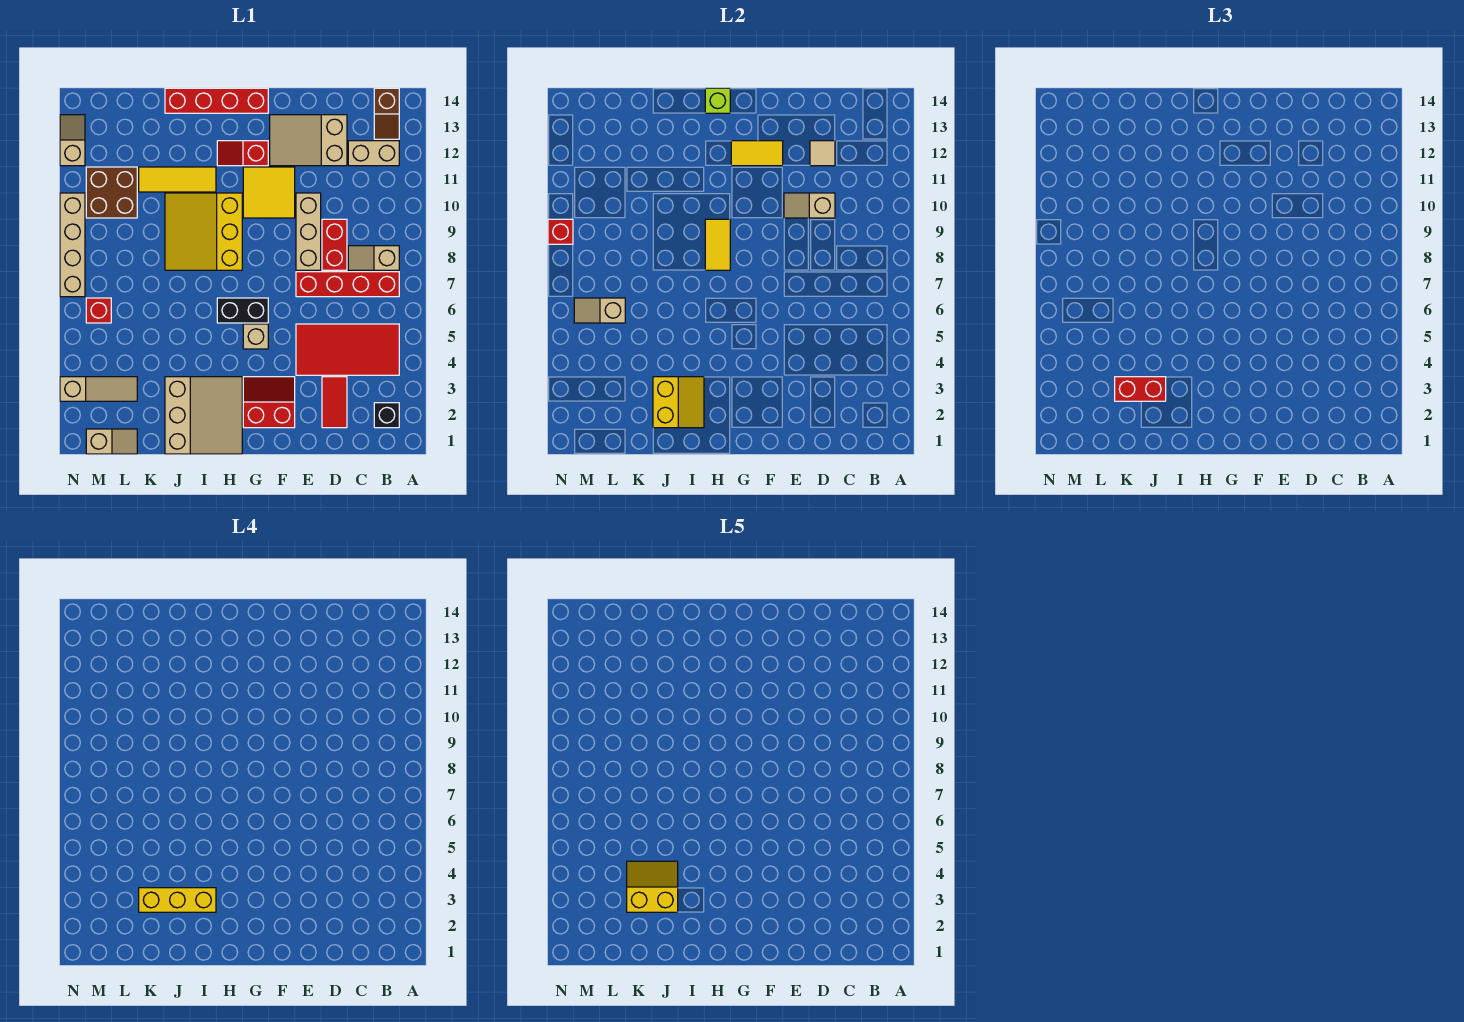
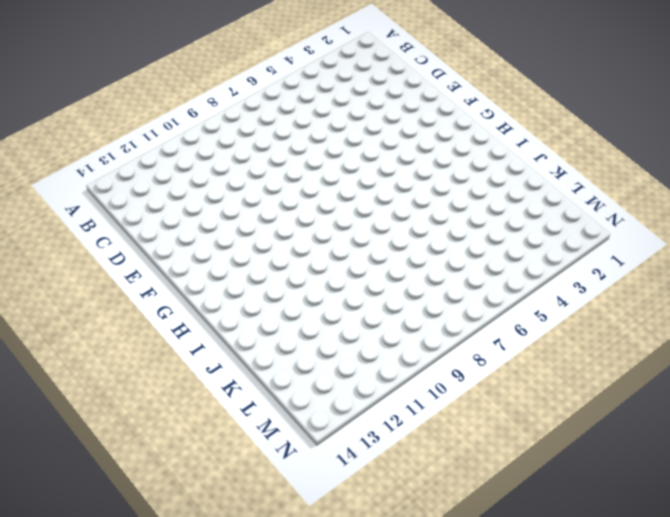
none -> black 1x1 brick [374,403,399,428]
none -> red 2x4 tile [296,324,399,375]
none -> red 1x4 brick [296,272,399,297]
none -> tan 1x2 slope [348,246,399,270]

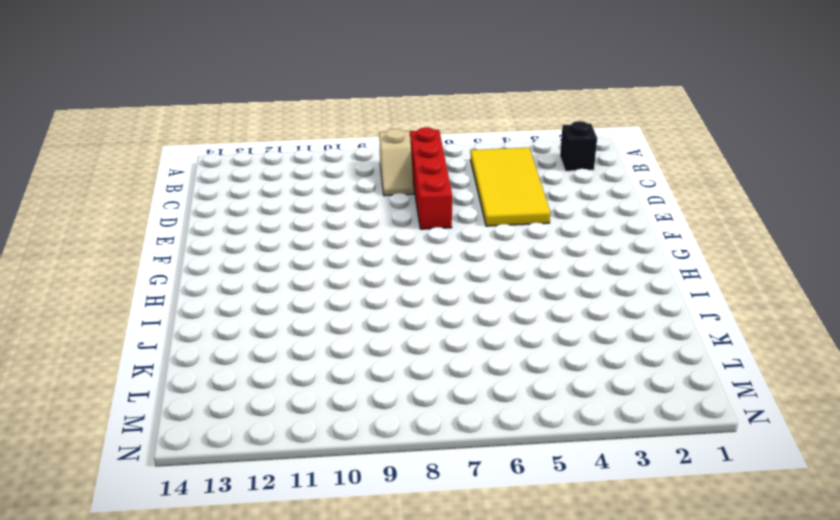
yellow 2x4 tile [471,148,550,226] -> red 2x4 tile [296,324,399,375]
none -> tan 1x2 brick [348,141,399,166]
none -> brown 1x2 slope [374,88,399,139]
none -> red 1x2 tile [322,377,347,428]
none -> red 1x2 brick [322,219,347,270]

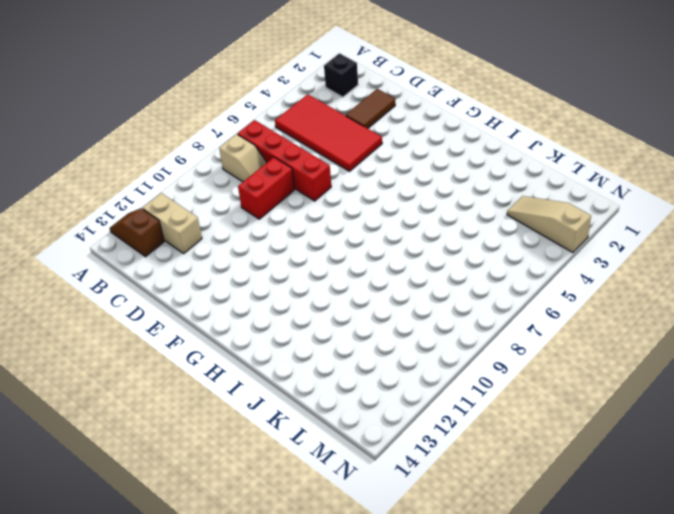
brown 1x2 slope [110,208,164,257] -> brown 1x2 slope turned to [374,88,399,139]
brown 1x2 tile [346,89,395,128] -> red 1x2 tile [322,377,347,428]
none -> tan 2x3 slope [270,115,347,166]
none -> tan 1x3 brick [296,193,321,270]
none -> red 2x2 slope [243,377,295,428]
none -> yellow 2x2 tile [243,167,295,218]

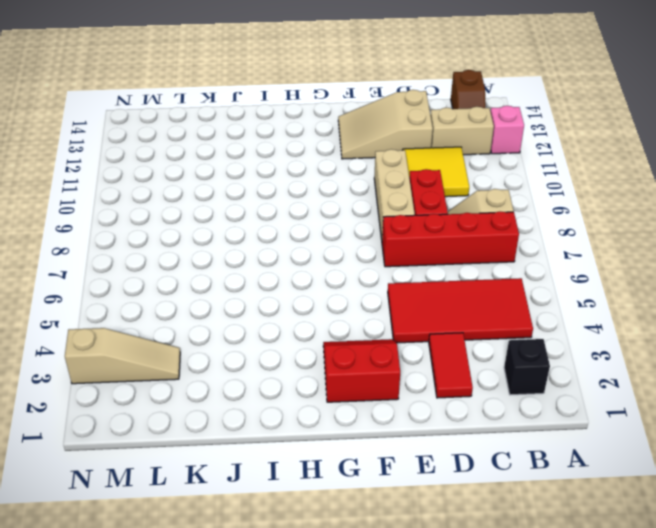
pink 1x1 brick [490,106,524,154] -> none
yellow 2x2 tile [403,147,469,197] -> yellow 2x2 tile moved to [243,167,295,218]
none -> tan 1x1 brick [243,324,268,349]
none -> black 1x2 brick [217,298,268,323]
none -> red 1x2 slope [217,141,268,166]
none -> red 1x4 brick [165,88,268,113]

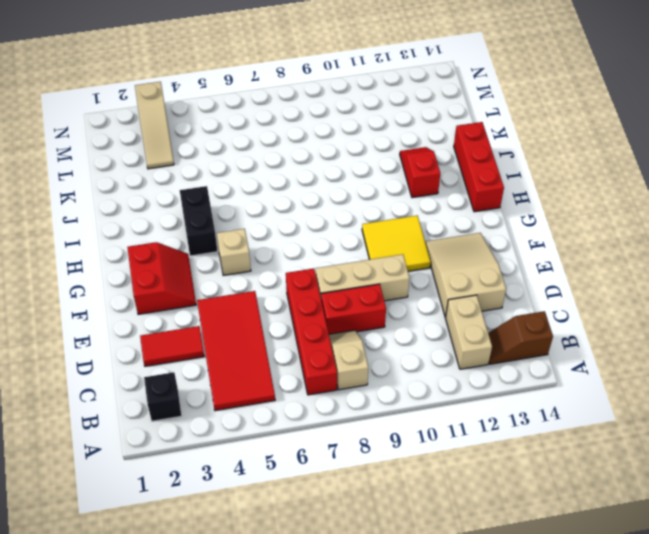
black 1x2 brick [180,186,217,256] -> black 1x2 brick moved to [217,298,268,323]
red 1x3 brick [454,122,504,212] -> red 1x4 brick [165,88,268,113]
red 1x2 slope [400,147,440,198] -> red 1x2 slope moved to [217,141,268,166]
none -> tan 3x3 slope [165,377,242,454]
none -> yellow 3x3 slope [165,193,242,270]
none -> yellow 1x3 tile [139,167,216,192]
none -> tan 1x2 slope [86,429,137,454]

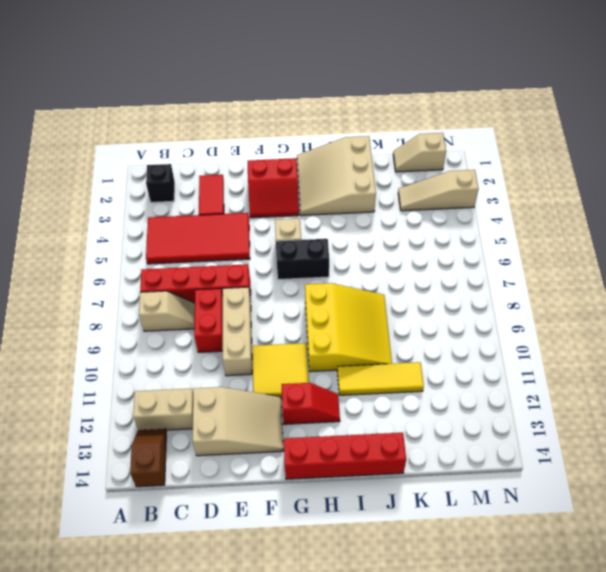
none -> brown 2x2 brick [86,167,137,218]
none -> red 1x1 brick [86,298,111,323]
none -> tan 1x4 brick [60,193,85,297]
none -> tan 1x2 slope [60,115,85,166]

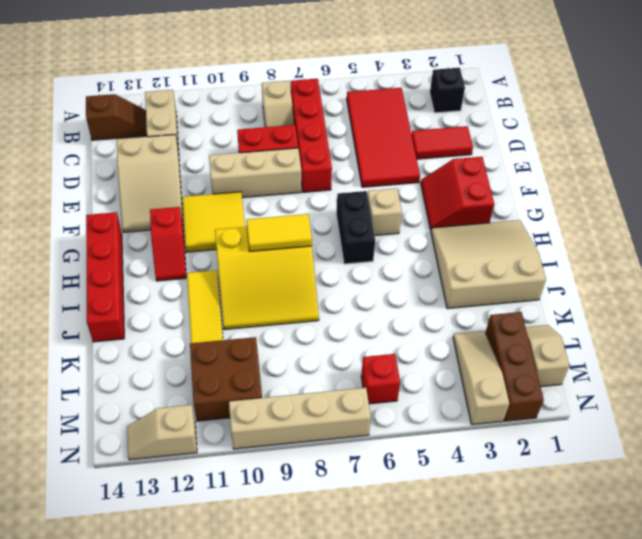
brown 1x3 brick [485,312,544,421] -> none
none -> tan 1x2 slope [784,193,835,218]
none -> tan 1x1 tile [810,141,835,166]
none -> yellow 1x2 tile [731,141,783,166]
none -> lime 1x1 brick [705,88,730,113]

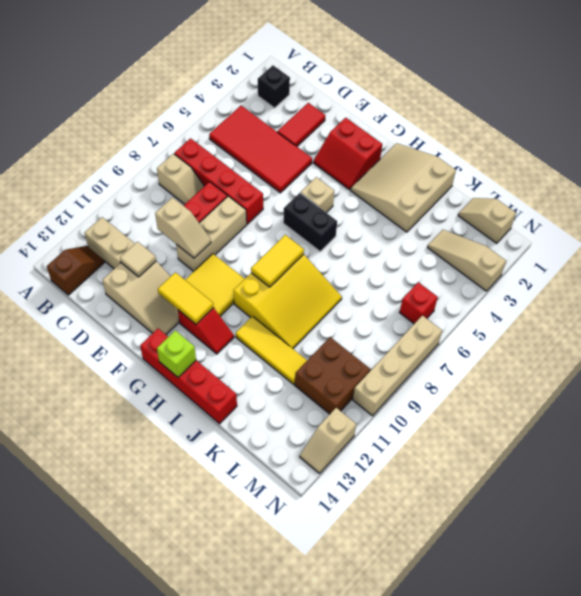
none -> yellow 2x2 slope [653,377,704,428]
none -> tan 1x2 slope [574,298,625,323]
none -> red 1x1 brick [548,219,573,244]
none -> red 1x2 brick [1115,377,1166,401]

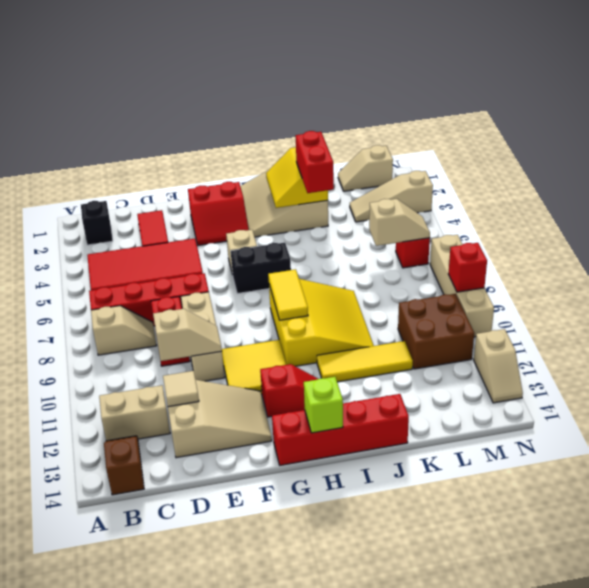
red 1x2 brick [296,131,334,193] -> red 1x2 brick turned to [1115,377,1166,401]
none -> yellow 1x2 tile [731,141,783,166]
none -> yellow 1x3 brick [139,888,216,912]
none -> yellow 2x2 slope [627,861,678,912]

